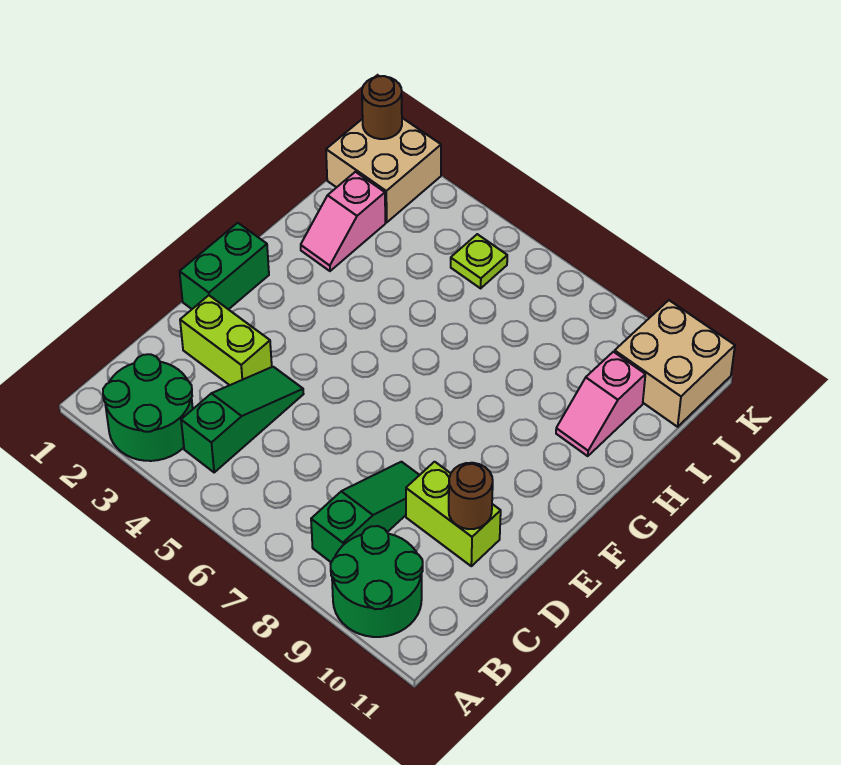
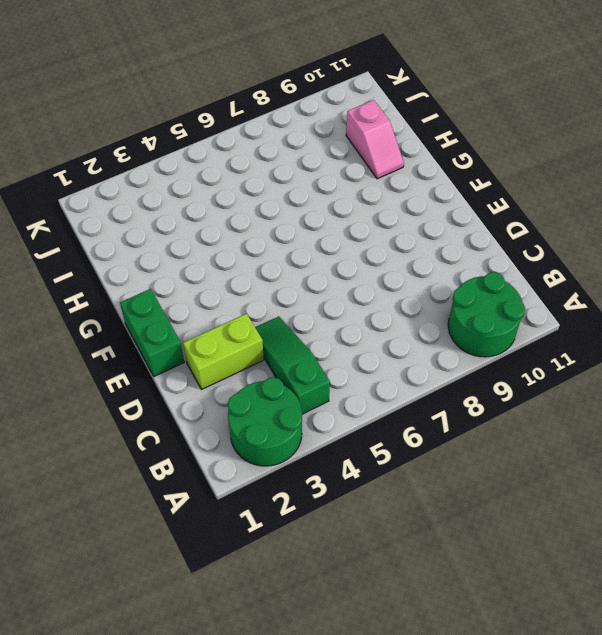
none -> green 1x3 slope [311,462,419,562]
none -> lime 1x2 brick [406,462,501,566]
none -> pink 1x2 slope [301,172,385,271]

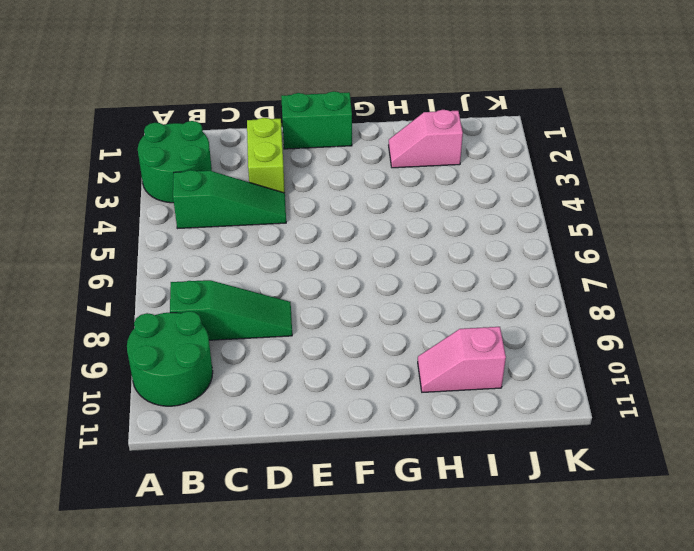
none -> lime 1x2 brick [406,462,501,566]
none -> tan 2x2 brick [326,118,441,222]
none -> lime 1x1 plate [451,234,507,288]

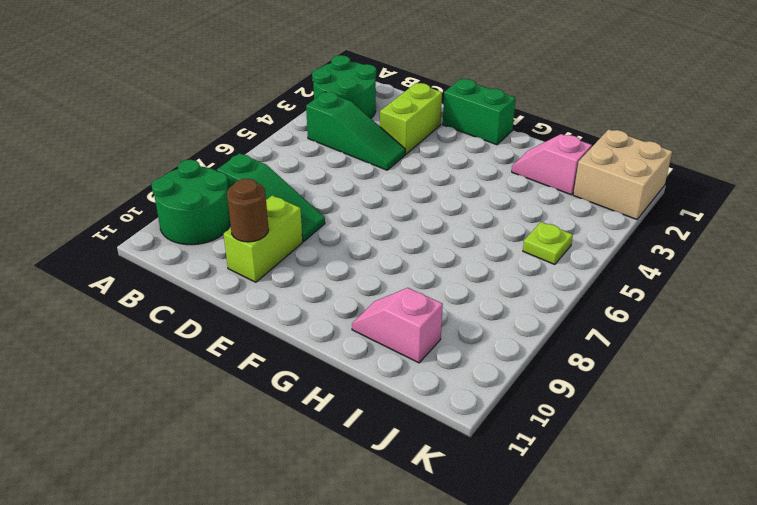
none -> tan 2x2 brick [615,300,735,427]
none -> brown 1x1 round brick [362,76,402,139]

